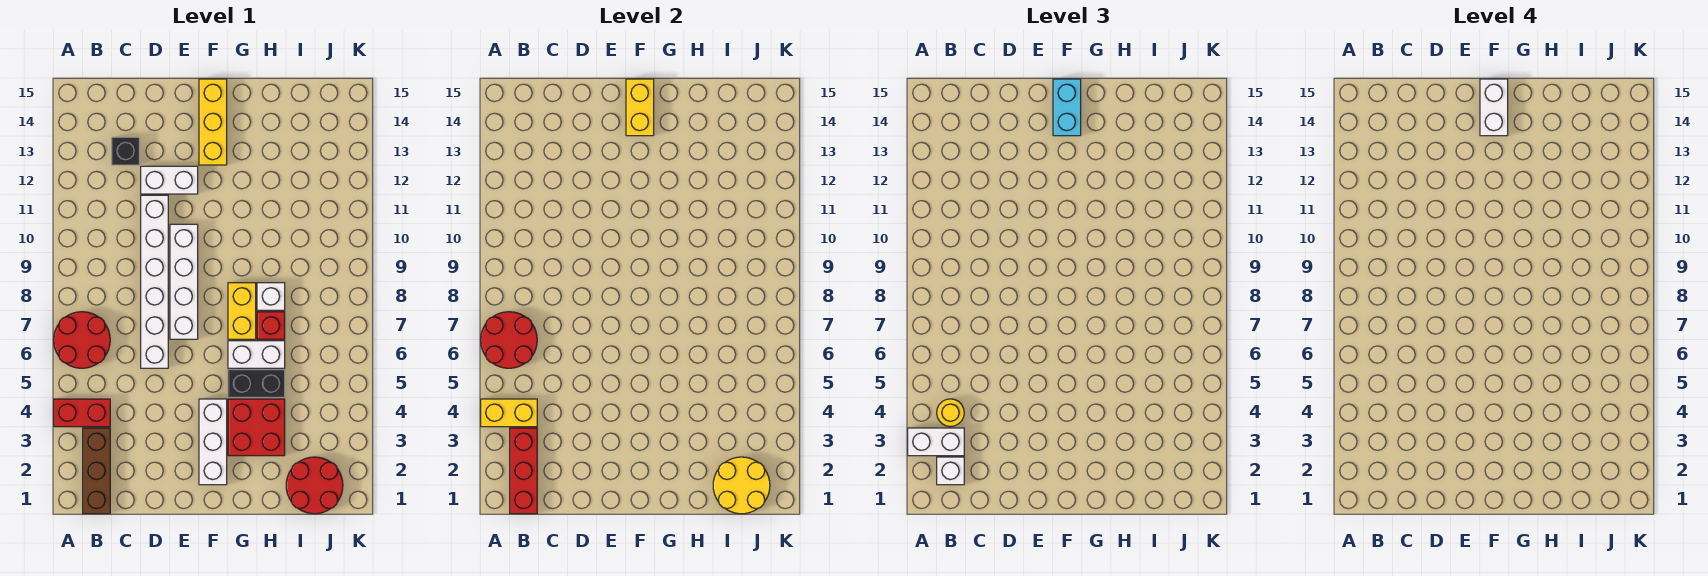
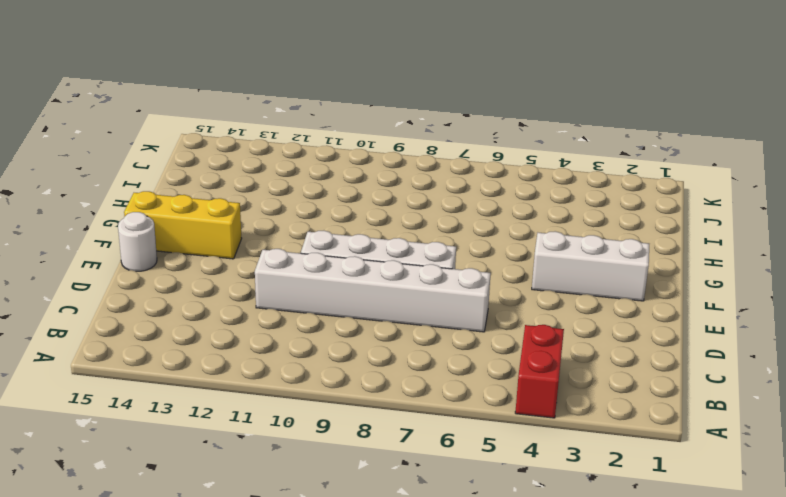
white 1x1 round brick [118,212,157,271] -> none
none -> red 2x2 round brick [54,312,110,368]
none -> brown 1x3 brick [83,428,110,514]
none -> black 1x1 brick [112,137,139,165]

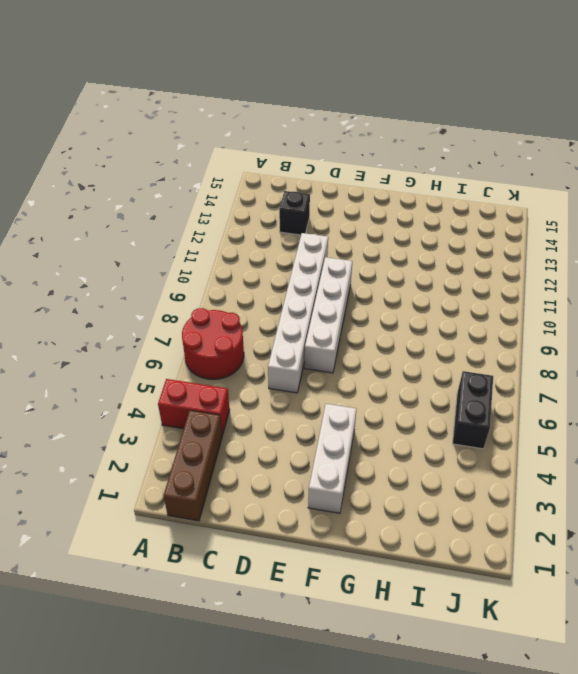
black 1x2 brick [453,371,493,449] -> black 1x2 brick turned to [228,370,285,397]
none -> white 1x2 brick [141,166,198,194]
none -> yellow 1x3 brick [199,79,227,165]
none -> red 2x2 brick [228,399,285,456]

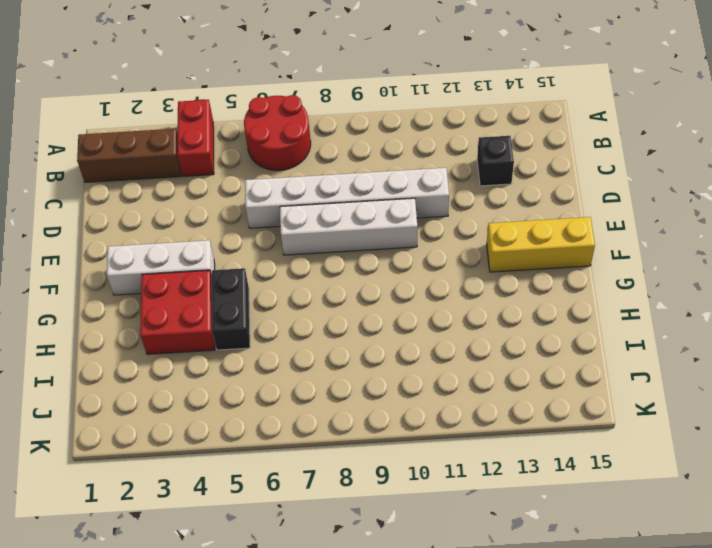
none -> white 1x2 brick [141,166,198,194]
none -> white 1x2 brick [228,341,285,368]
none -> yellow 1x2 brick [228,283,256,339]

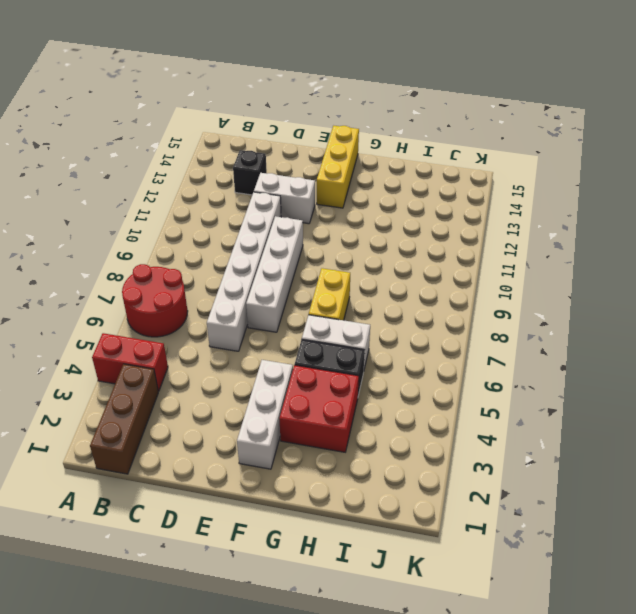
none -> red 1x1 brick [257,312,285,339]
none -> white 1x1 brick [257,283,285,310]
none -> red 2x2 round brick [286,457,343,514]

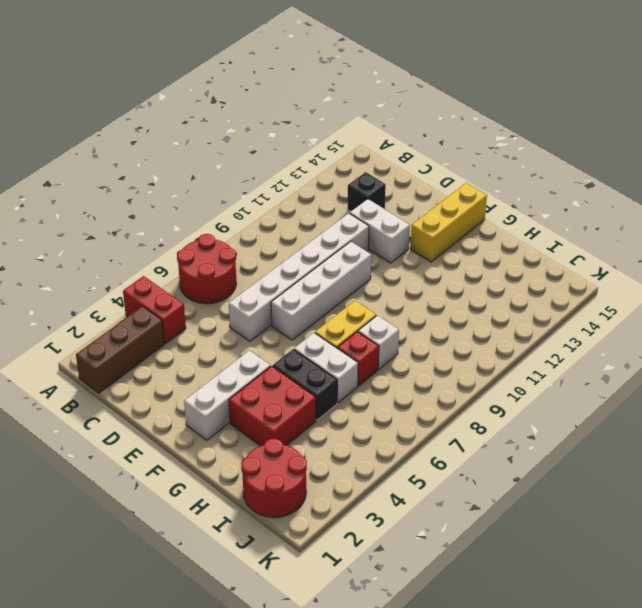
none -> yellow 1x2 brick [481,399,537,427]
none -> red 2x2 round brick [481,312,537,368]
none -> red 1x3 brick [510,428,537,514]

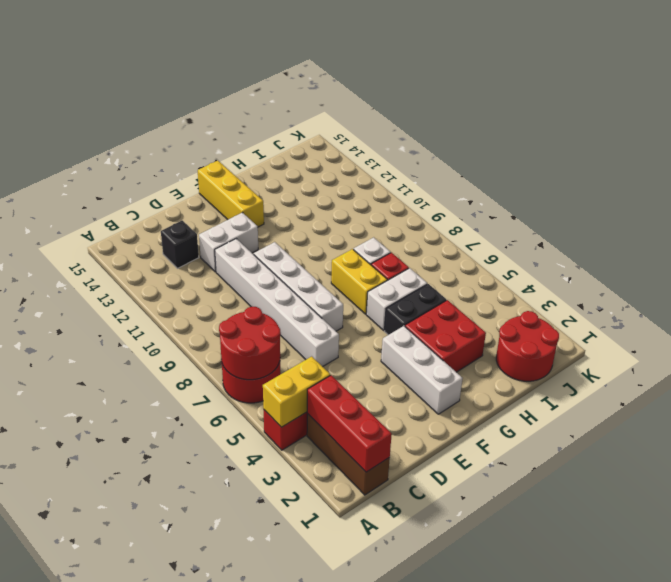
none -> yellow 1x2 brick [626,79,654,136]
none -> yellow 2x2 round brick [713,457,770,514]
none -> white 1x2 brick [908,428,964,456]

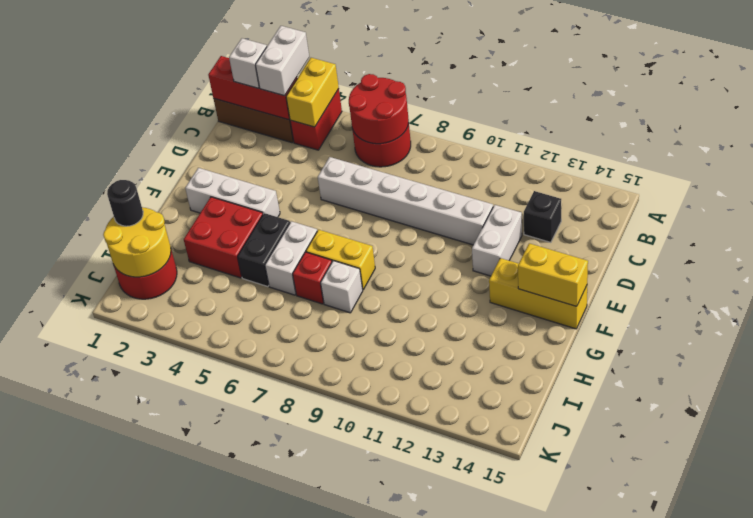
black 1x1 round brick [107,180,143,226] -> none
none -> white 1x4 brick [170,224,198,339]
none -> yellow 1x1 round brick [937,399,964,427]
none -> cyan 1x2 brick [1053,79,1081,136]

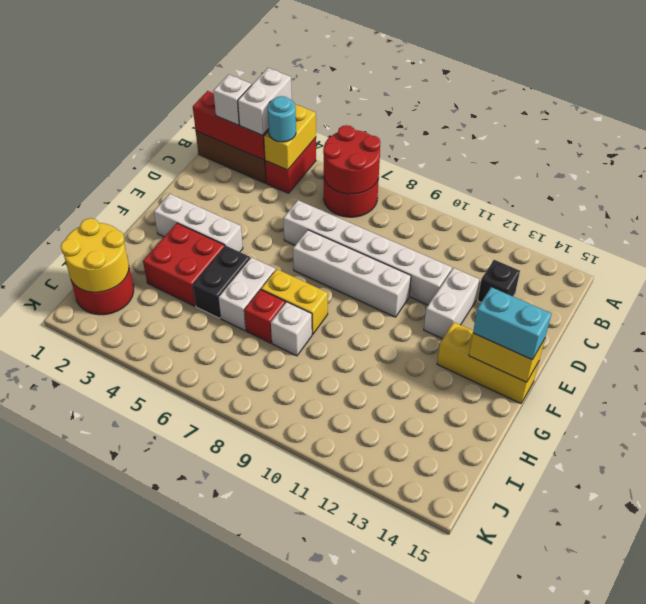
cyan 1x1 round brick [268,96,296,142] -> yellow 1x1 round brick [937,399,964,427]
none -> white 1x2 brick [1480,79,1508,136]

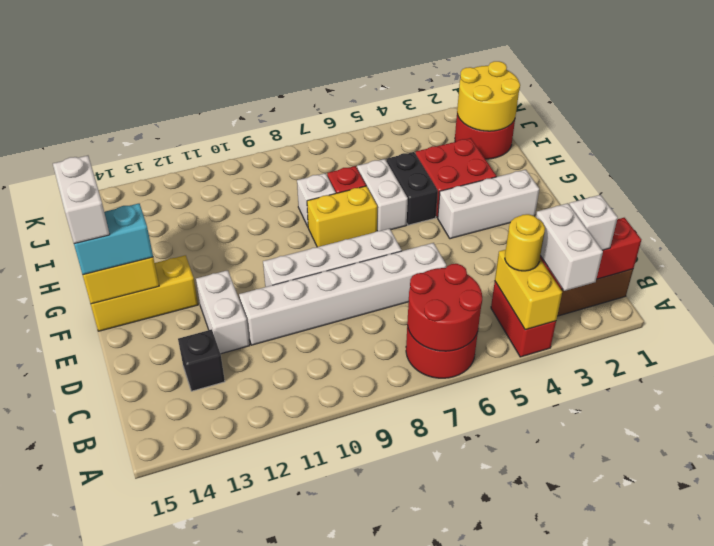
white 1x2 brick [53,156,110,244] -> white 1x2 brick turned to [1480,79,1508,136]

